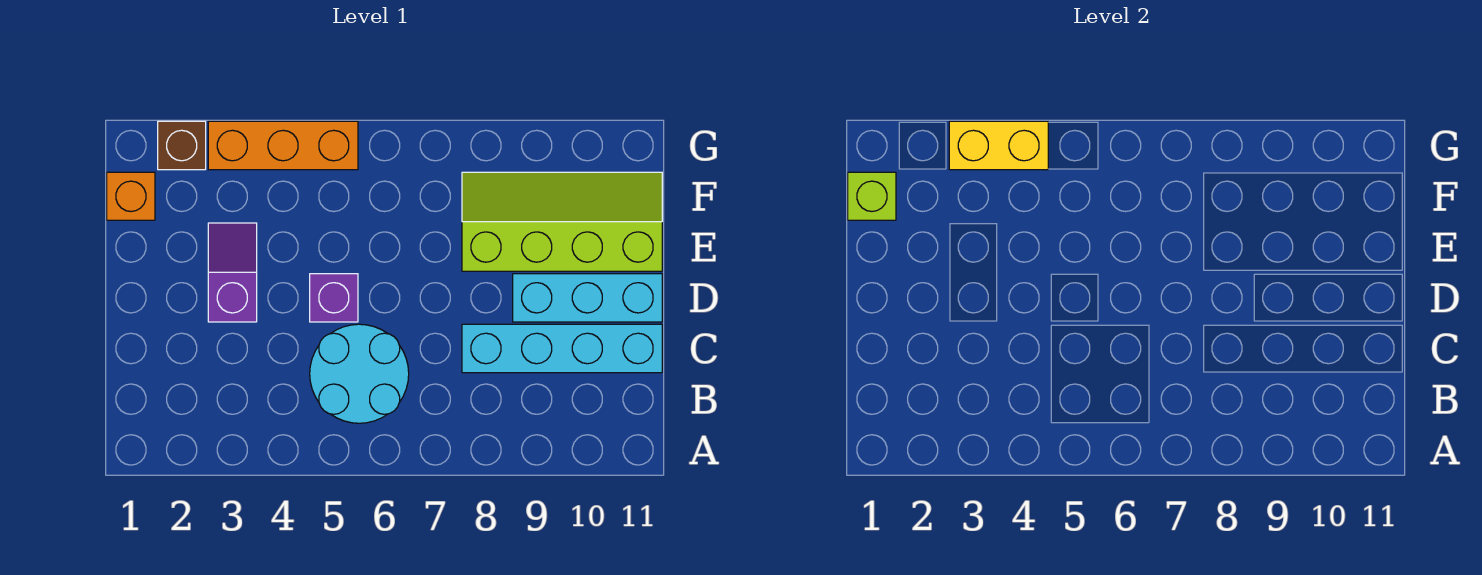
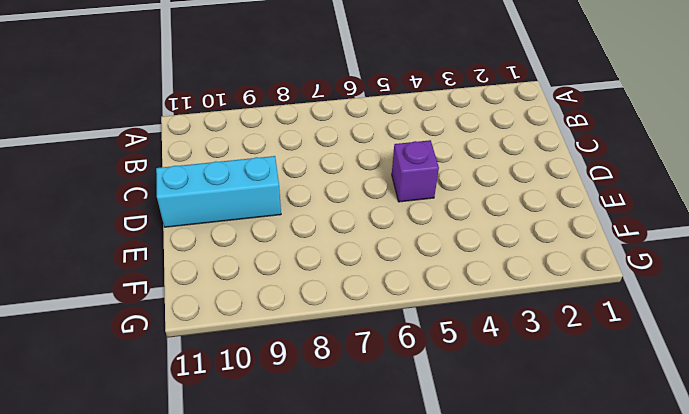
none -> cyan 2x2 round brick [310,324,409,423]
none -> cyan 1x4 brick [462,324,662,373]

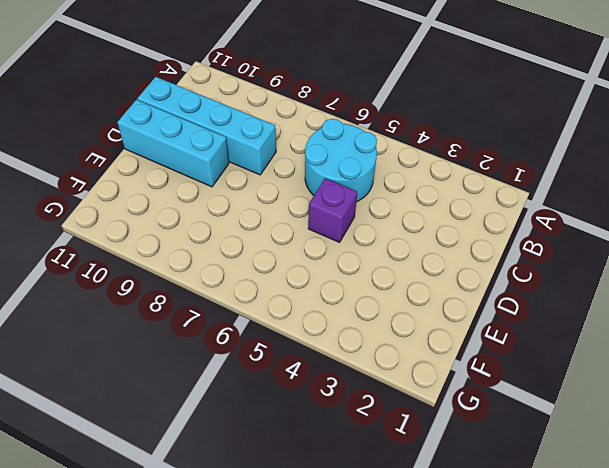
none -> purple 1x2 slope [208,223,257,322]
none -> lime 2x4 slope [462,172,662,271]

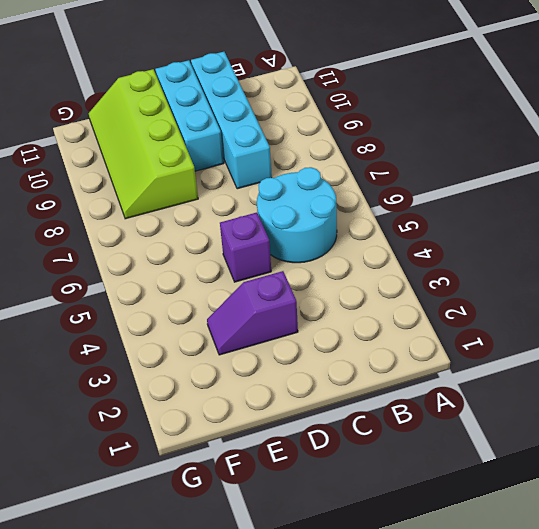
none -> orange 1x1 brick [107,172,155,220]
none -> brown 1x1 brick [158,121,206,170]

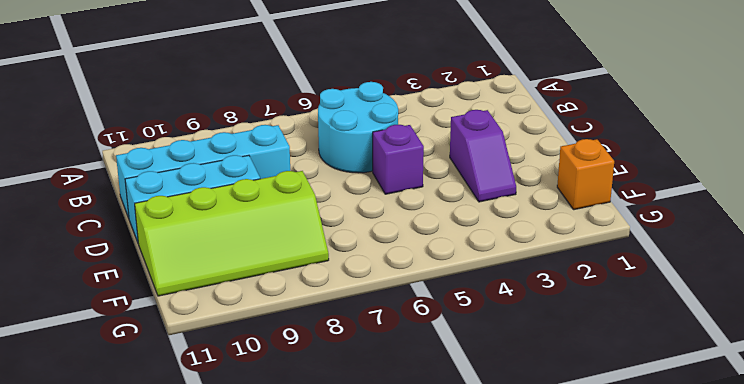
none -> brown 1x1 brick [158,121,206,170]
none -> orange 1x3 brick [208,121,358,170]

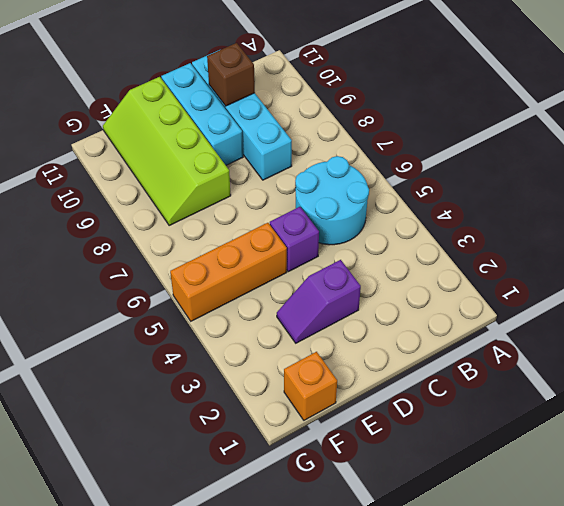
brown 1x1 brick [207,43,255,106] -> brown 1x1 brick moved to [158,121,206,170]
orange 1x3 brick [170,223,287,321] -> orange 1x3 brick turned to [208,121,358,170]
none -> lime 1x1 brick [848,172,896,220]
none -> yellow 1x2 brick [949,121,1048,170]

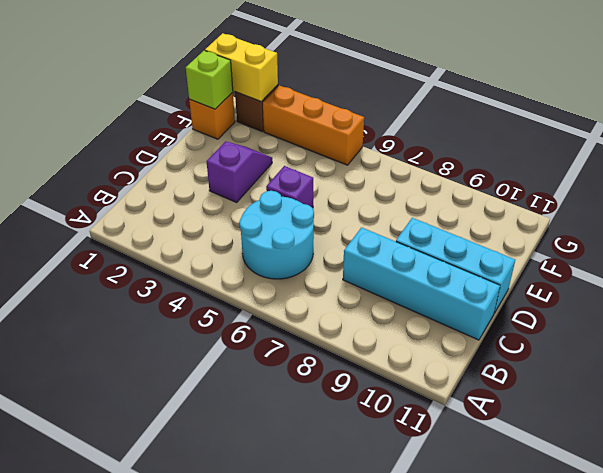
yellow 1x2 brick [205,33,278,102] -> yellow 1x2 brick moved to [949,121,1048,170]
none -> lime 2x4 slope [462,172,662,271]

